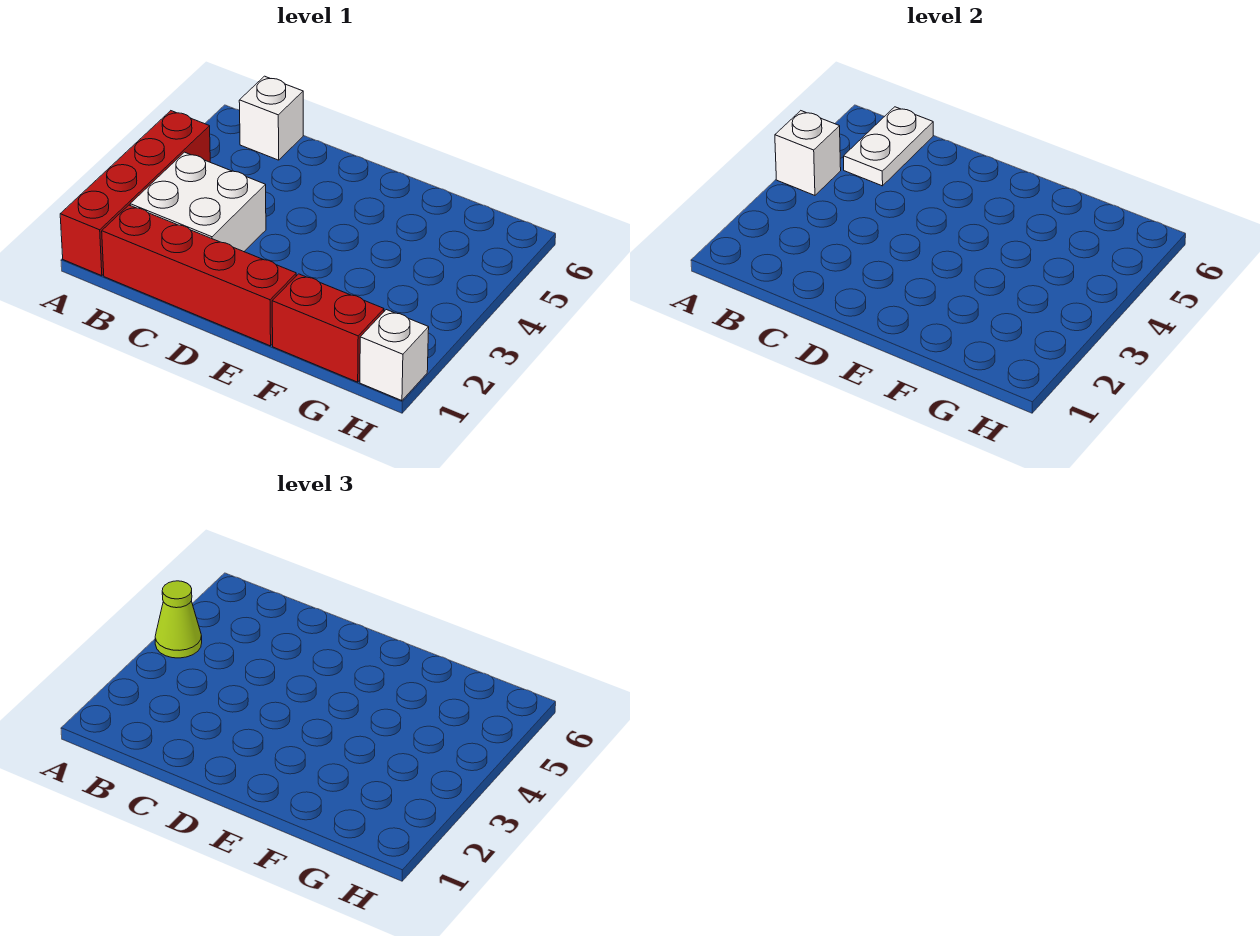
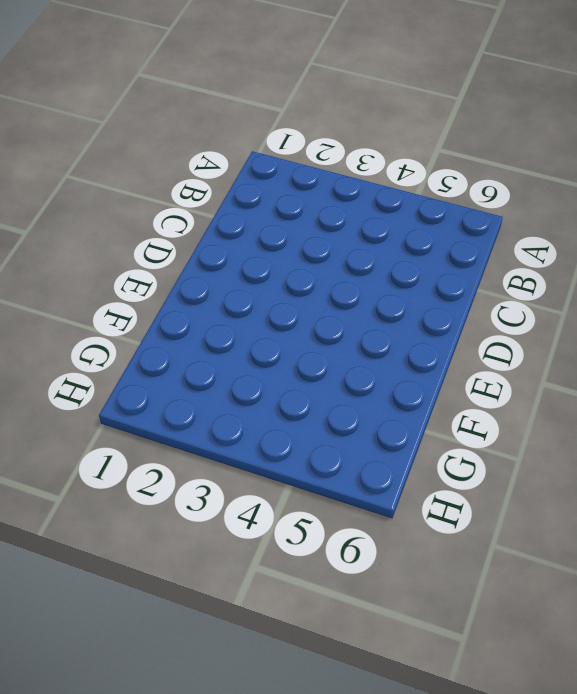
none -> red 1x4 brick [60,111,210,276]
none -> red 1x4 brick [102,205,296,346]

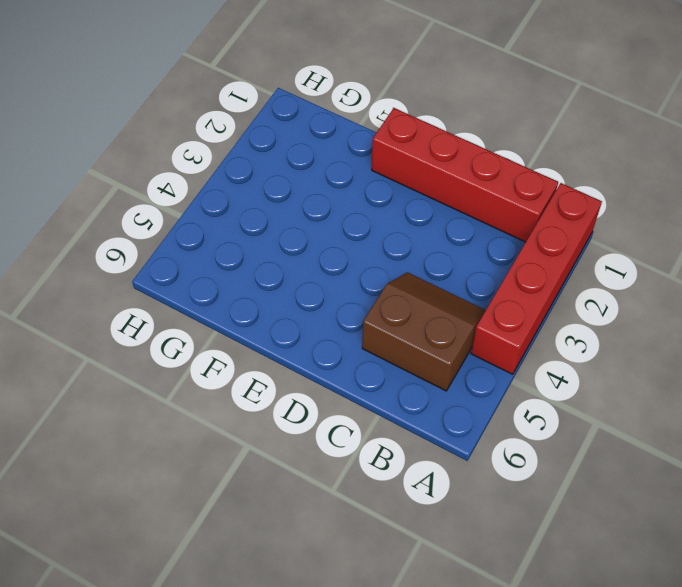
brown 2x2 slope [362,272,486,391] -> none
none -> white 2x2 brick [130,152,266,252]
none -> white 1x1 brick [239,76,303,160]

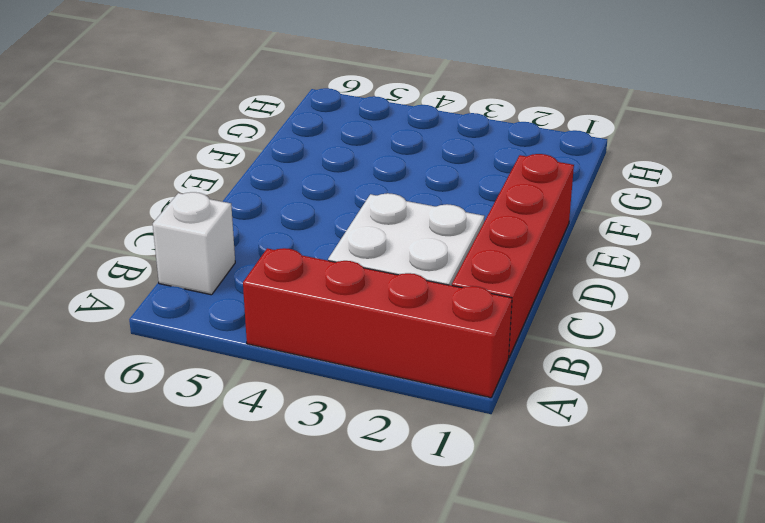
none -> red 1x2 brick [272,274,384,382]
none -> white 1x1 brick [360,310,429,401]

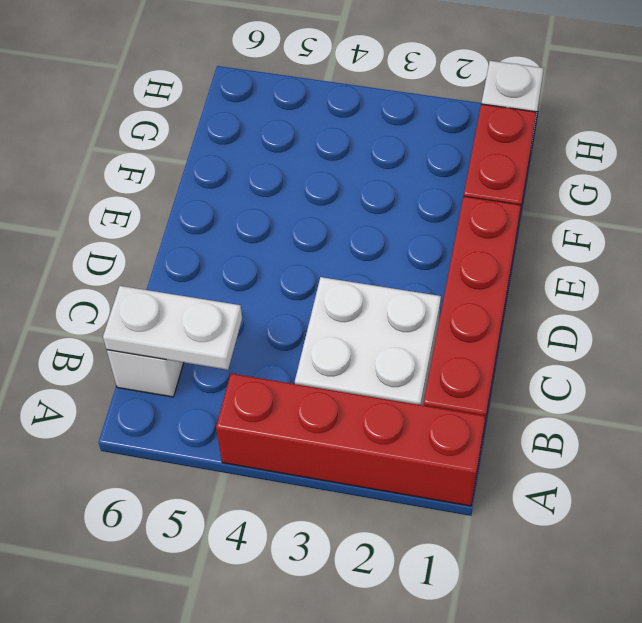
none -> white 1x1 brick [775,111,841,195]
none -> lime 1x1 cone [155,581,202,658]

